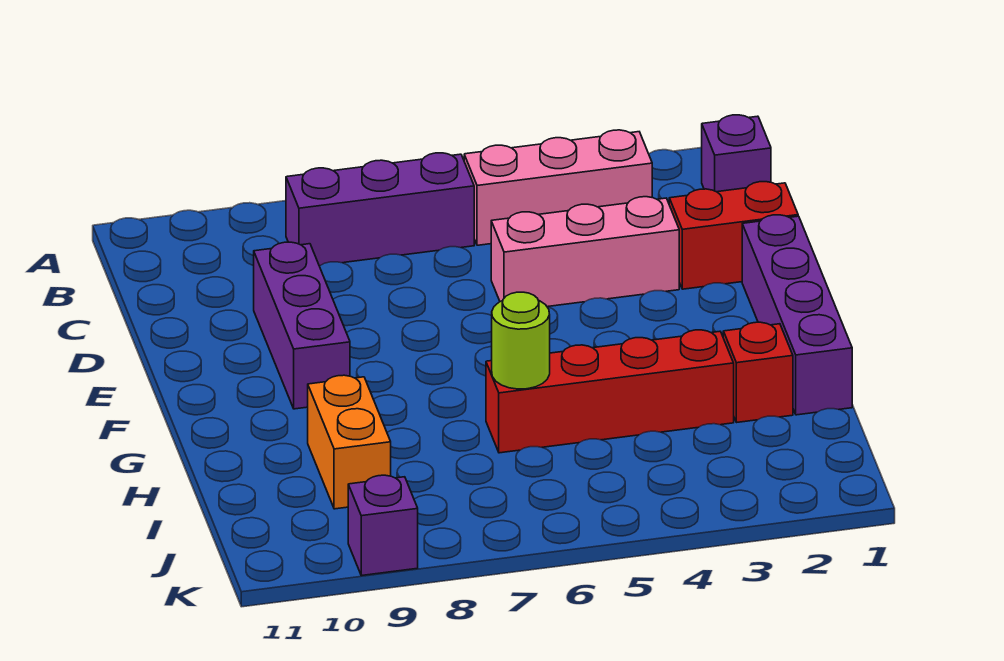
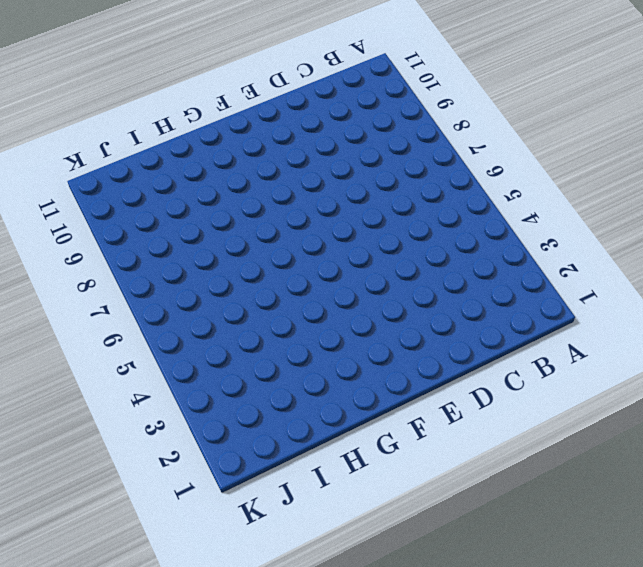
none -> purple 1x1 brick [702,115,771,192]
none -> pink 1x3 brick [464,130,652,245]
none -> purple 1x3 brick [286,153,474,266]

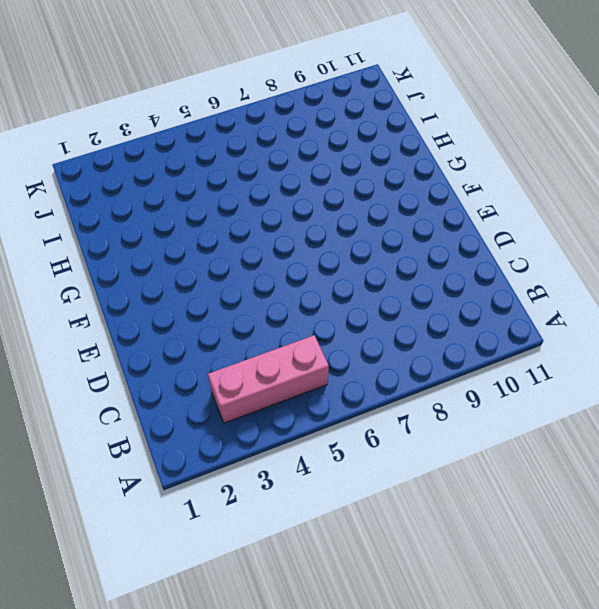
none -> purple 1x1 brick [702,115,771,192]
none -> purple 1x3 brick [286,153,474,266]
none -> red 1x2 brick [669,182,798,289]

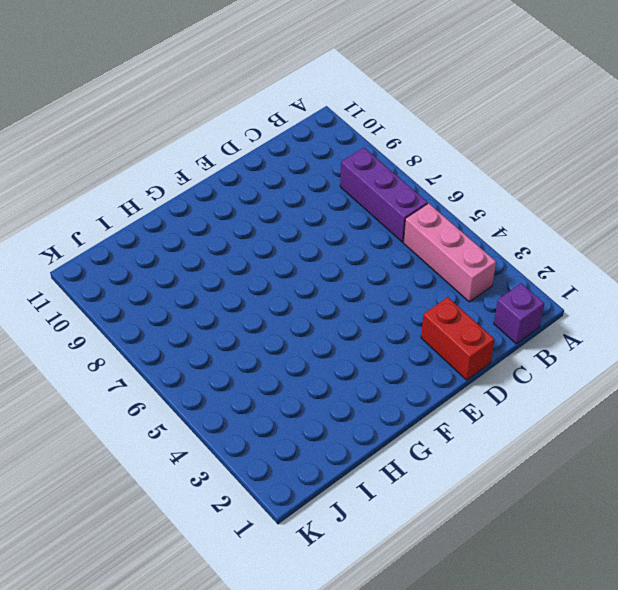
none -> pink 1x3 brick [491,197,679,307]
none -> purple 1x3 brick [254,242,350,409]
none -> purple 1x4 brick [742,215,852,415]

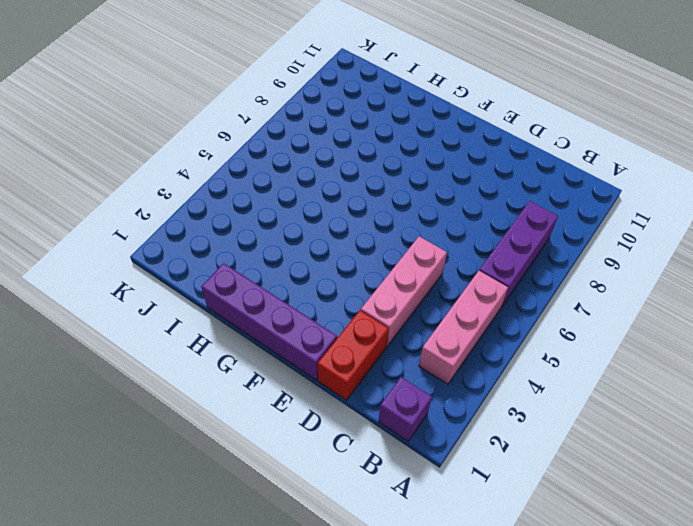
none -> purple 1x3 brick [254,242,350,409]
none -> red 1x1 brick [723,322,793,422]
none -> red 1x4 brick [486,330,734,453]

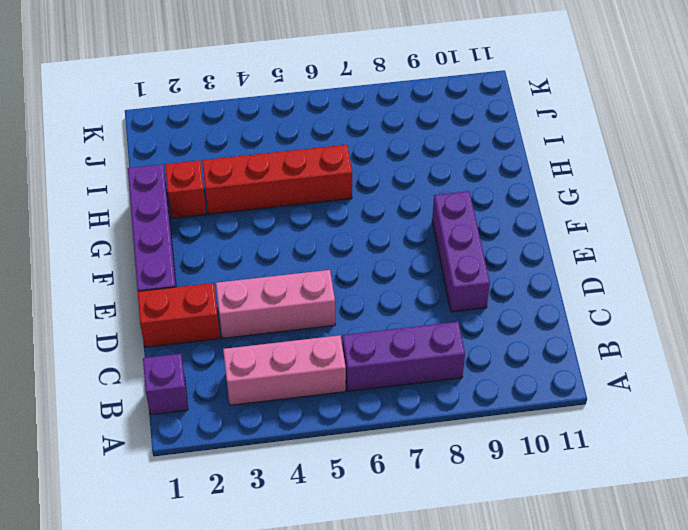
none -> orange 1x2 brick [308,375,391,509]
none -> purple 1x1 brick [348,475,418,576]
none -> lime 1x1 round brick [492,292,550,389]

